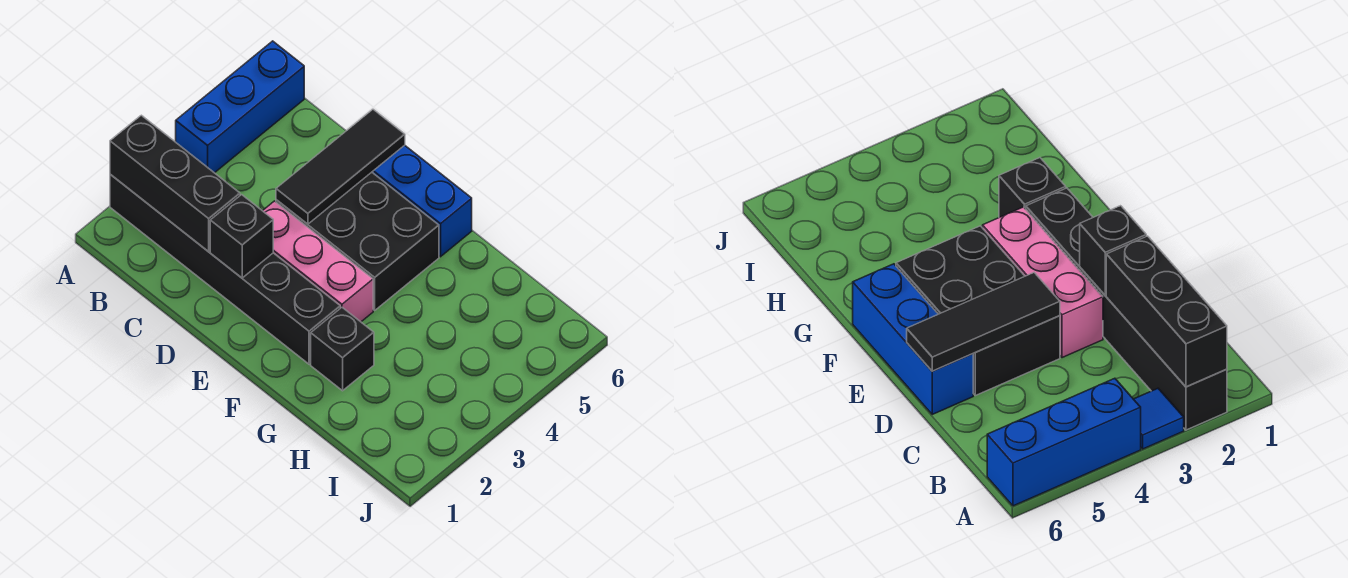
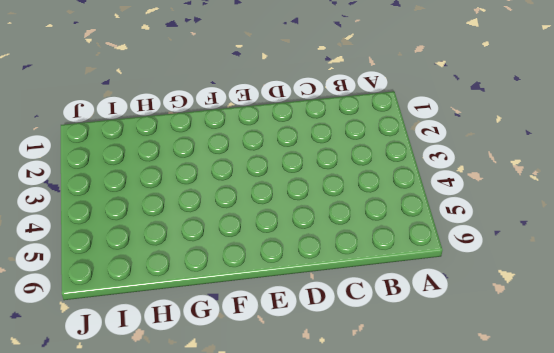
none -> black 1x6 brick [110,174,340,364]
none -> blue 1x1 tile [1134,388,1184,449]

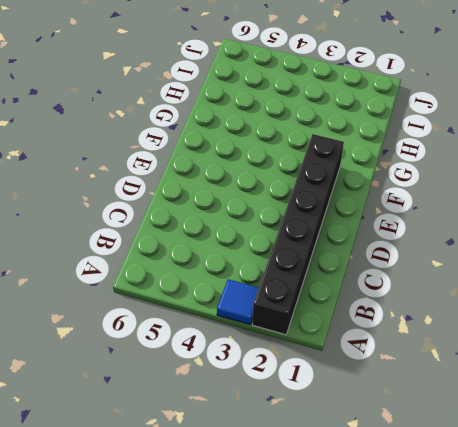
none -> blue 1x3 brick [176,41,304,173]
none -> pink 1x3 brick [263,201,373,322]

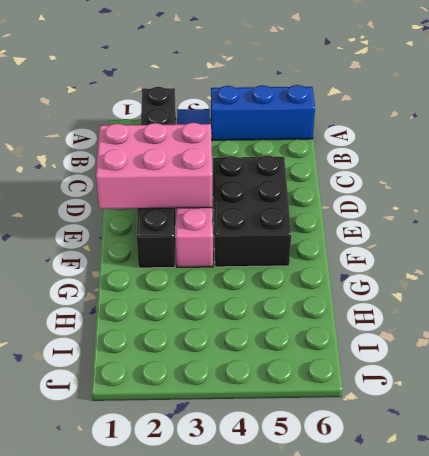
pink 2x3 brick [96,123,212,209] -> black 1x1 brick [210,195,273,278]
none -> blue 1x3 brick [372,145,472,257]
none -> black 1x1 brick [311,307,374,391]

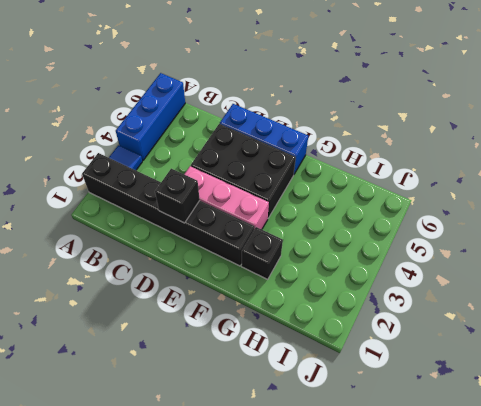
none -> black 1x3 brick [110,115,240,252]
none -> black 1x3 tile [276,109,405,224]

